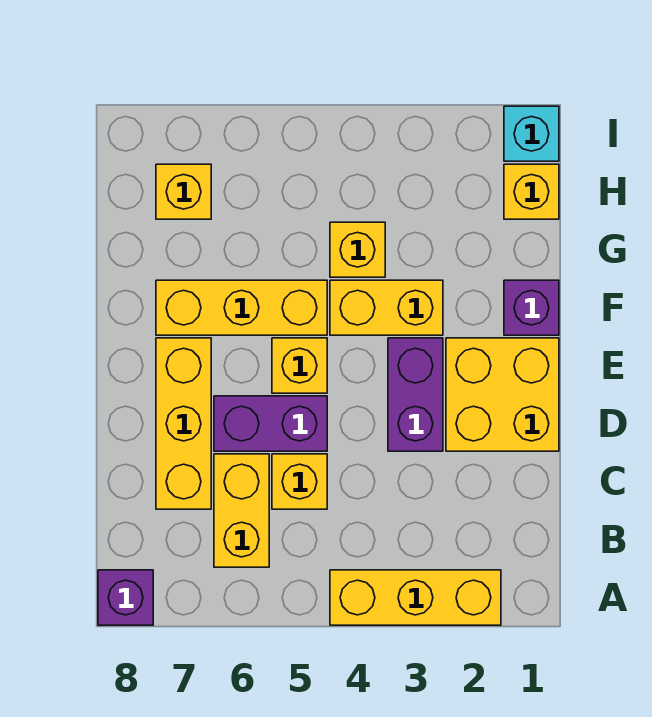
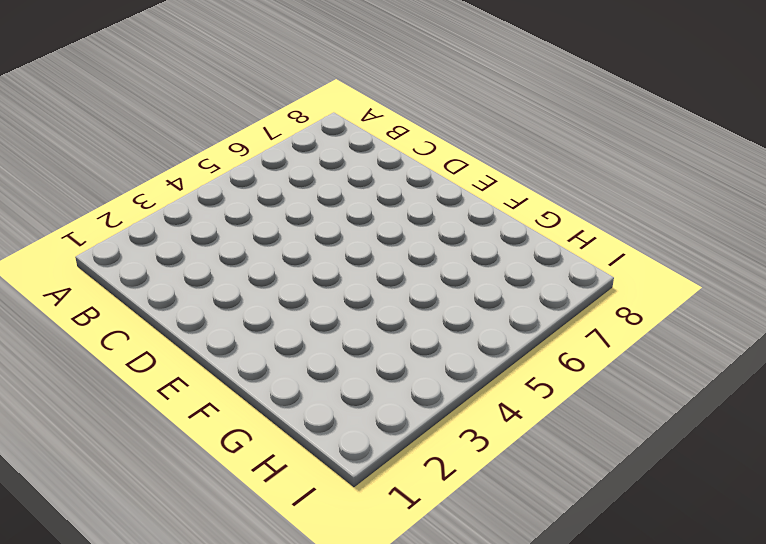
none -> yellow 1x3 brick [330,570,501,625]
none -> purple 1x1 brick [98,570,153,625]
none -> yellow 1x2 brick [214,454,269,567]

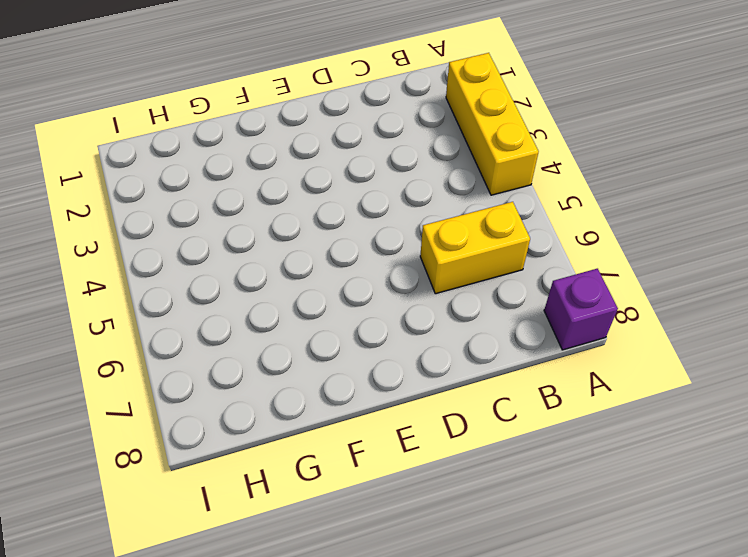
none -> yellow 1x1 brick [272,454,327,509]
none -> yellow 1x3 brick [156,338,211,509]
none -> yellow 2x2 brick [446,338,559,451]

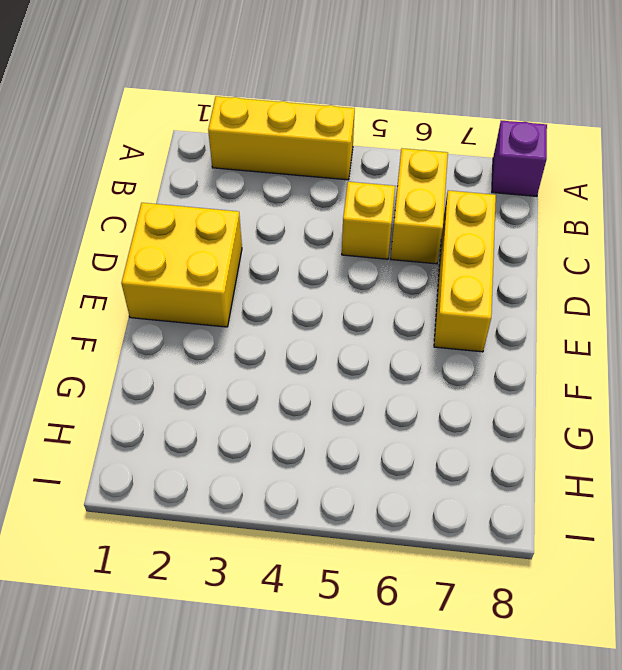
none -> purple 1x2 brick [388,338,443,451]
none -> purple 1x2 brick [214,396,327,451]
none -> yellow 1x1 brick [272,338,327,393]

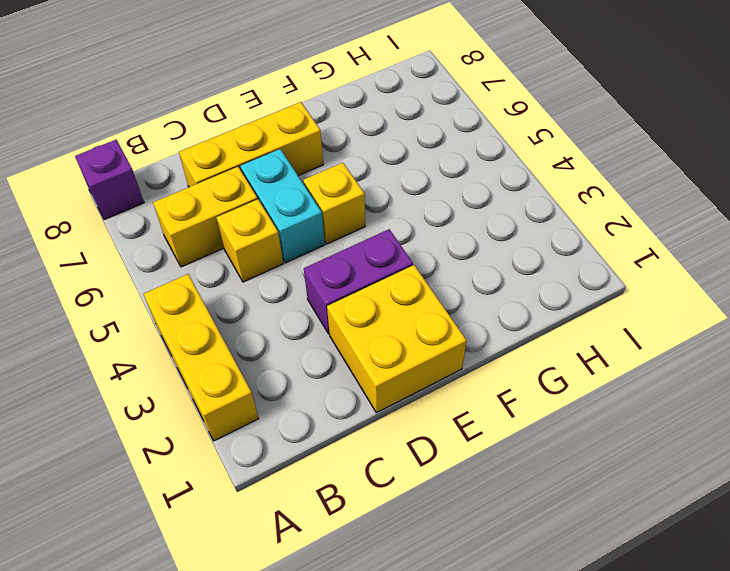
cyan 1x2 brick [241,149,325,263] -> purple 1x2 brick [214,396,327,451]
none -> purple 1x1 brick [504,280,559,335]
none -> yellow 1x2 brick [330,280,443,335]
none -> yellow 1x3 brick [156,280,327,335]

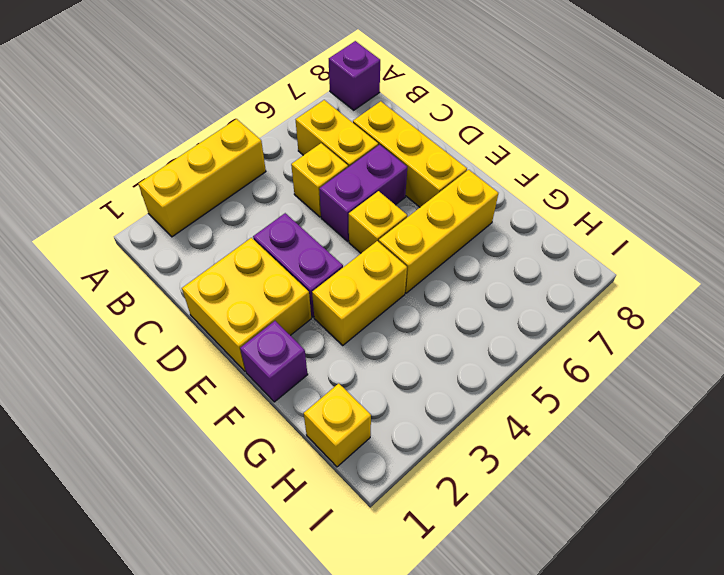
none -> yellow 1x1 brick [330,222,385,277]
none -> yellow 1x1 brick [156,164,211,219]
none -> cyan 1x1 brick [504,106,559,161]

